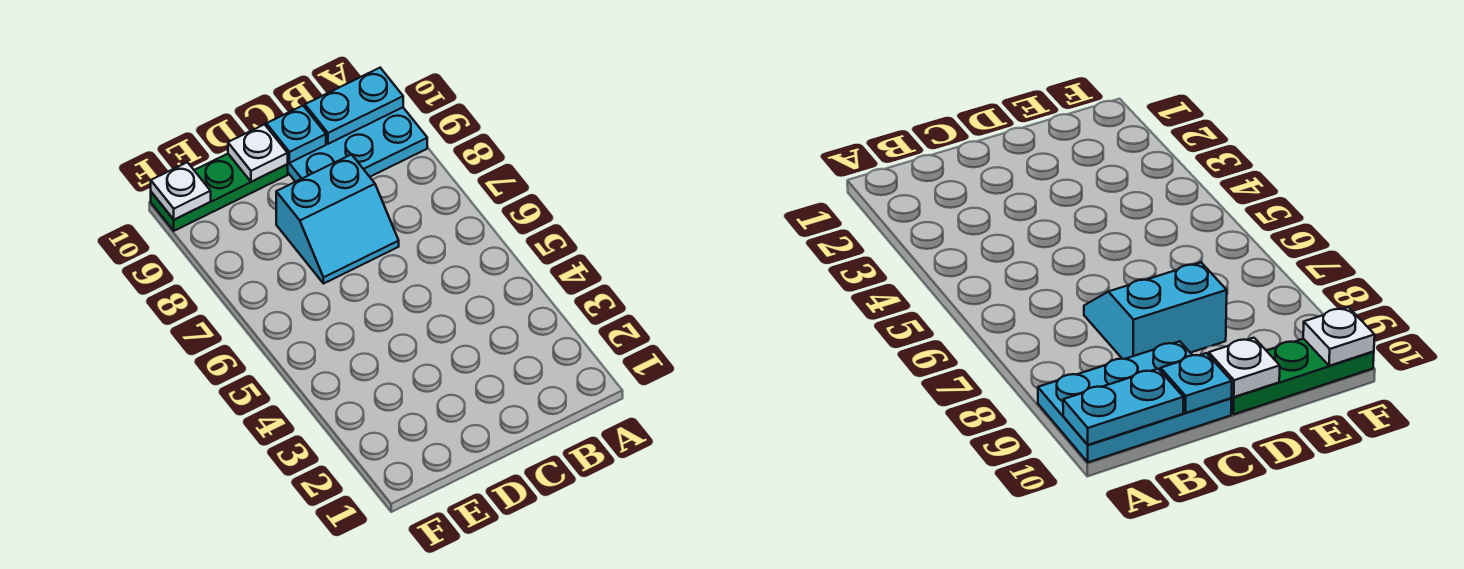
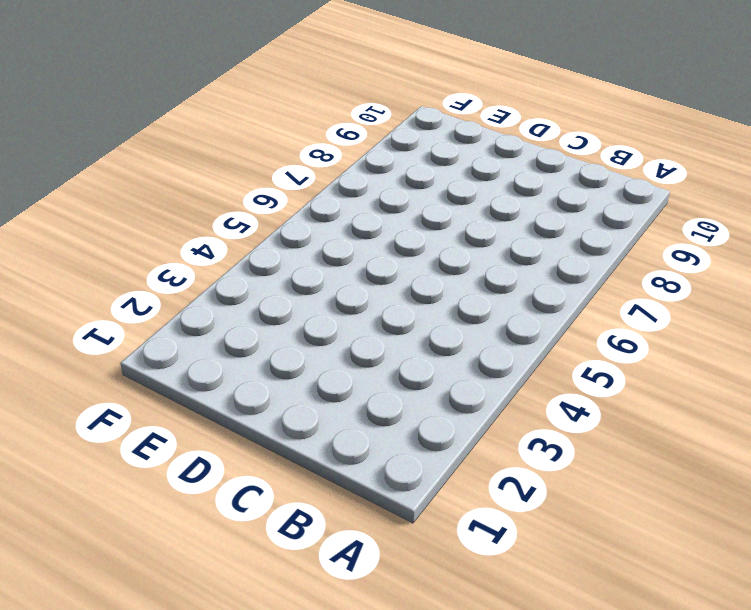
none -> cyan 2x3 plate [288,107,427,182]
none -> cyan 2x2 slope [276,154,399,284]

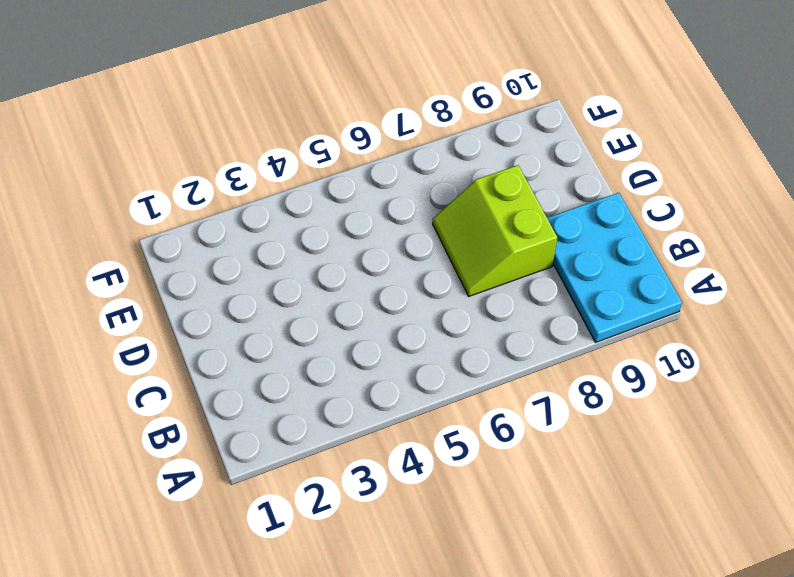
lime 2x2 slope [433,165,557,296] -> cyan 2x2 slope [276,154,399,284]
none -> green 1x3 plate [151,154,288,231]
none -> cyan 1x2 plate [305,68,403,144]

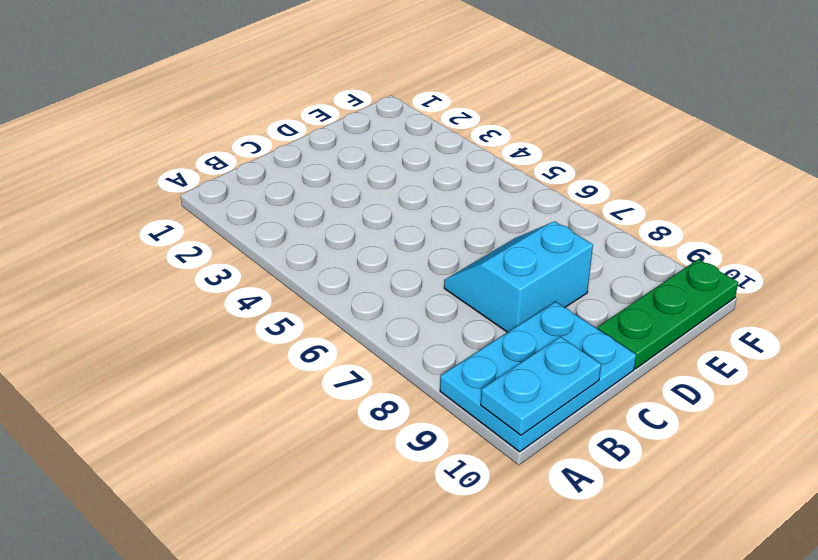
none -> cyan 1x1 plate [266,106,326,163]
none -> white 1x1 plate [228,124,288,182]

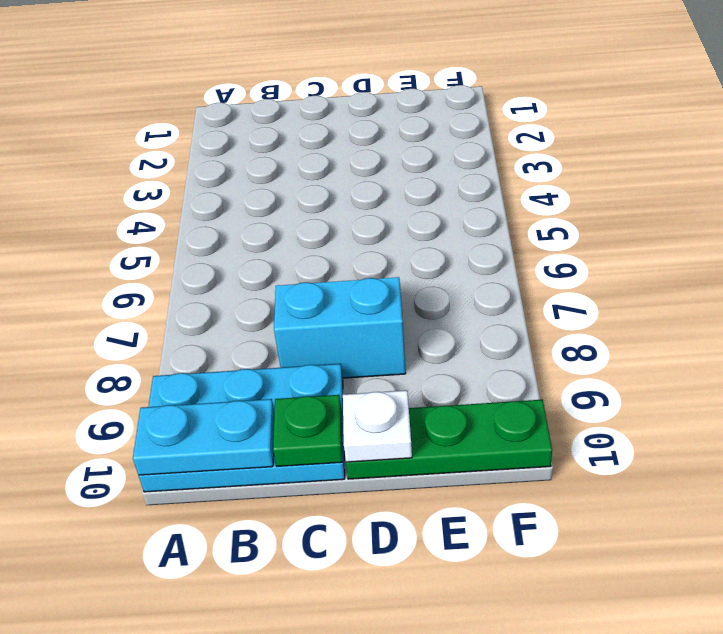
green 1x1 plate [273,395,342,466] -> cyan 1x1 plate [266,106,326,163]
none -> white 1x1 plate [151,162,211,220]

